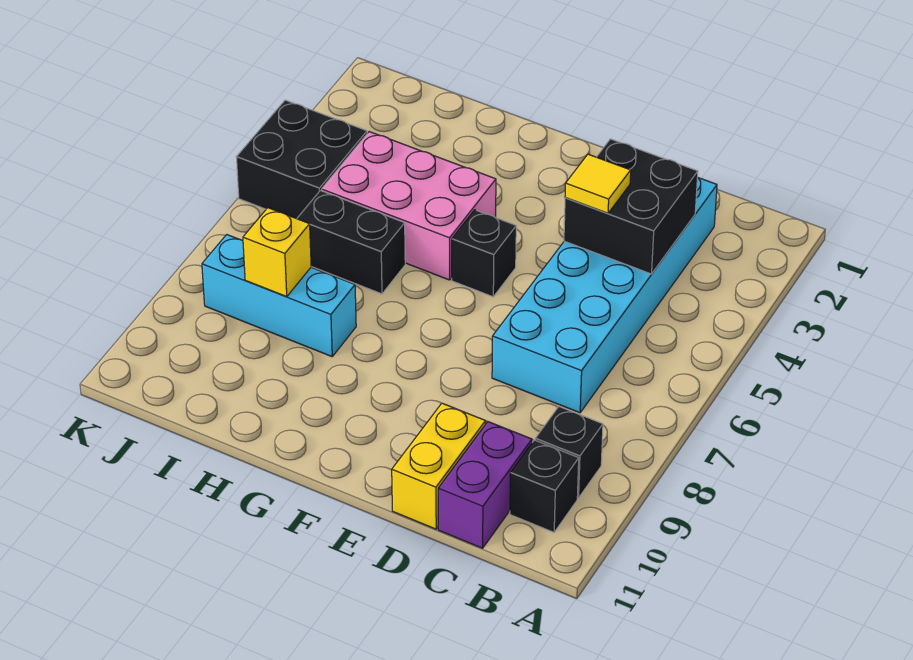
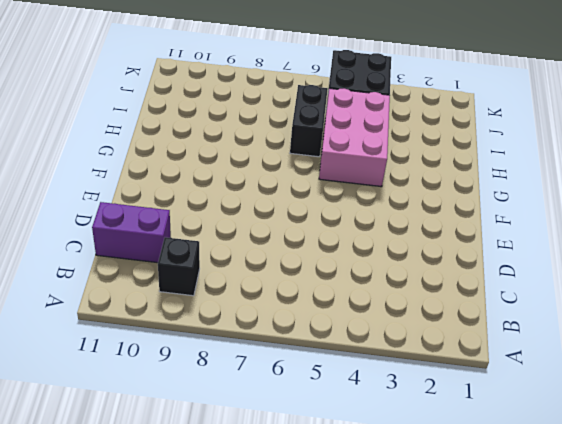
none -> black 1x1 brick [510,440,579,532]
none -> cyan 2x6 brick [492,178,717,413]
none -> yellow 1x2 brick [392,403,486,529]

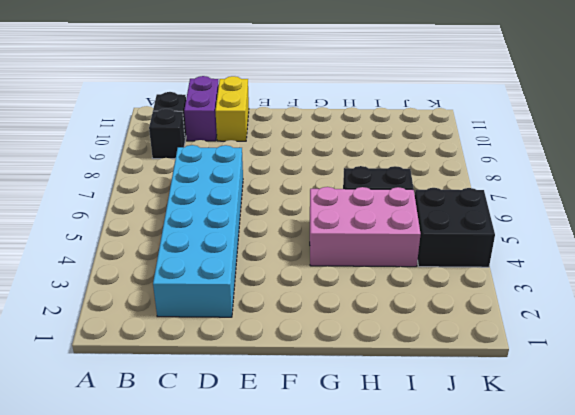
none -> black 1x1 brick [452,210,516,297]
none -> cyan 1x3 brick [202,235,356,357]
none -> black 2x2 brick [564,139,698,274]

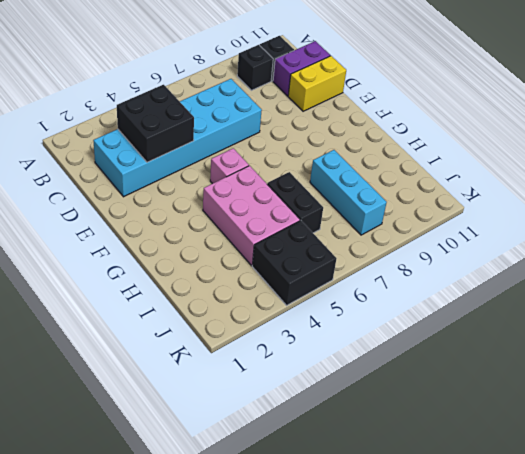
pink 1x1 brick [210,148,249,184] -> black 1x1 brick [452,210,516,297]
none -> yellow 1x1 brick [243,208,311,297]
none -> yellow 1x1 tile [565,154,631,213]

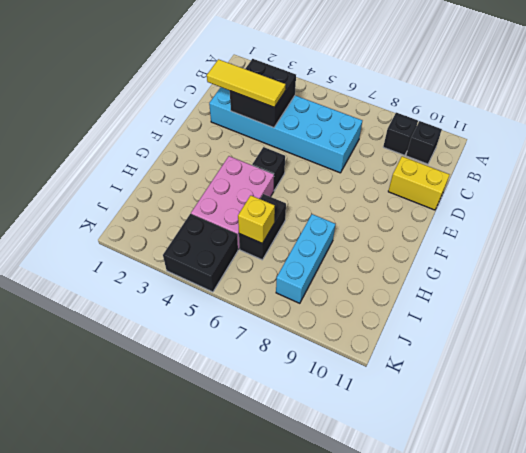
yellow 1x3 tile [207,59,286,107] -> yellow 1x1 tile [565,154,631,213]
yellow 1x1 brick [238,195,275,244] -> yellow 1x1 brick moved to [243,208,311,297]
none -> purple 1x2 brick [438,422,532,548]

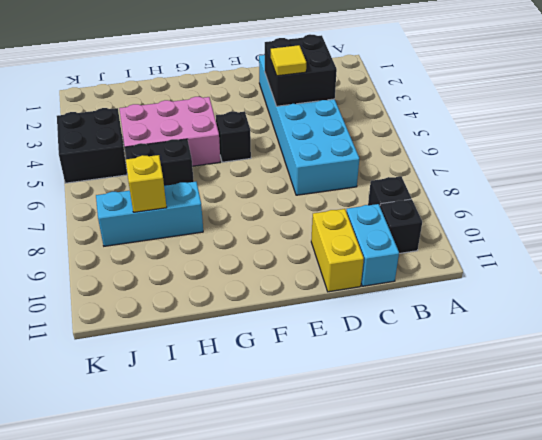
cyan 1x2 brick [346,204,399,286] -> purple 1x2 brick [438,422,532,548]

